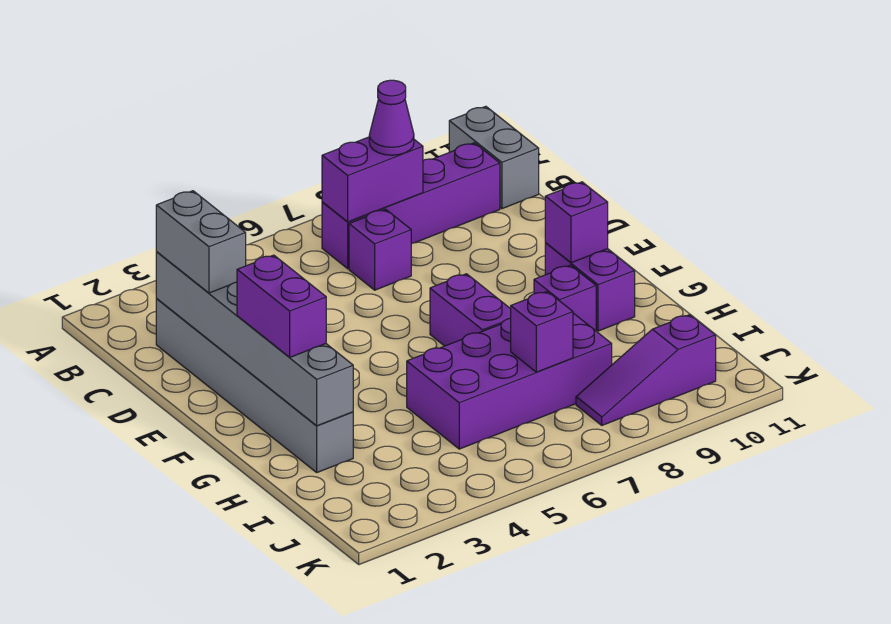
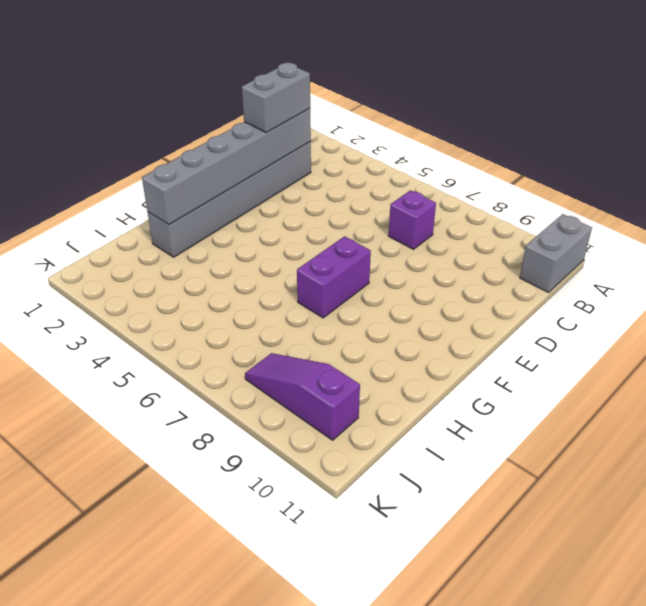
none -> purple 1x4 brick [322,143,500,269]
none -> purple 1x2 brick [545,243,635,331]
none -> purple 1x1 brick [534,265,596,331]

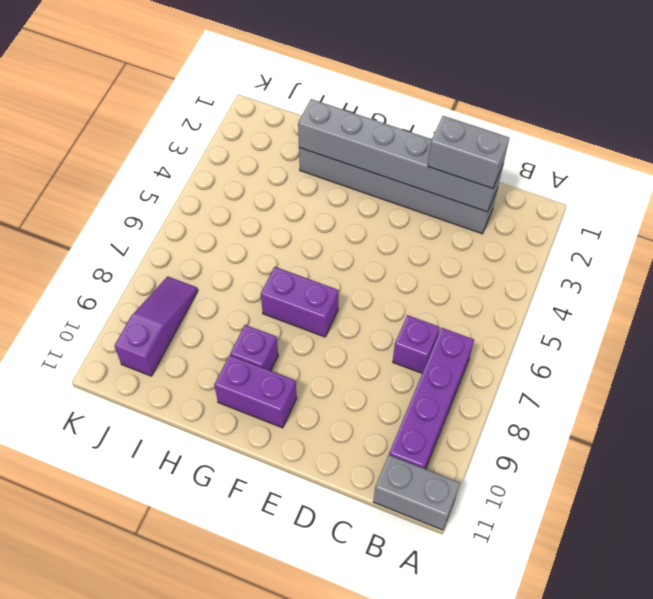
none -> purple 2x4 brick [407,313,612,449]
none -> purple 1x2 brick [322,137,423,222]
none -> purple 1x1 brick [545,182,608,263]

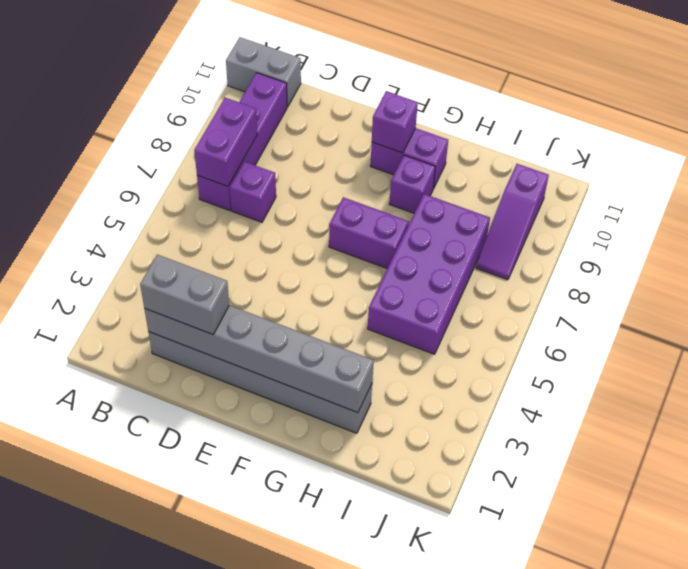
none -> purple 1x1 brick [511,291,573,372]
none -> purple 1x1 cone [369,80,414,155]
none -> purple 1x2 brick [237,255,326,357]

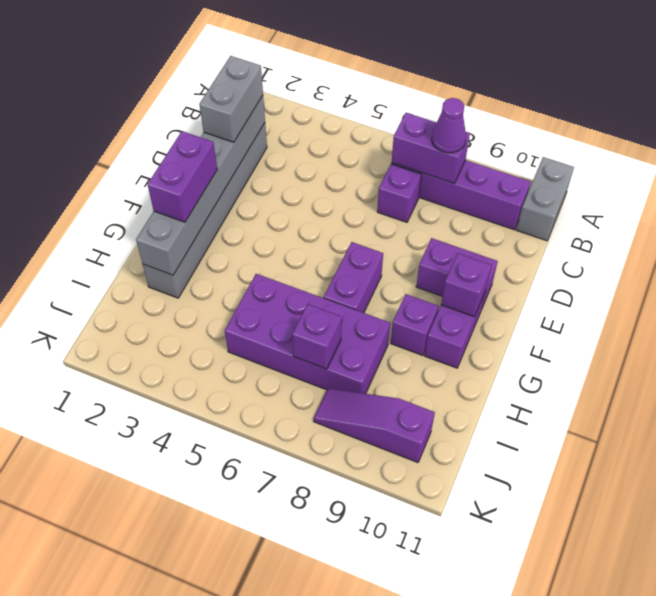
purple 1x2 brick [416,238,498,310] -> none

